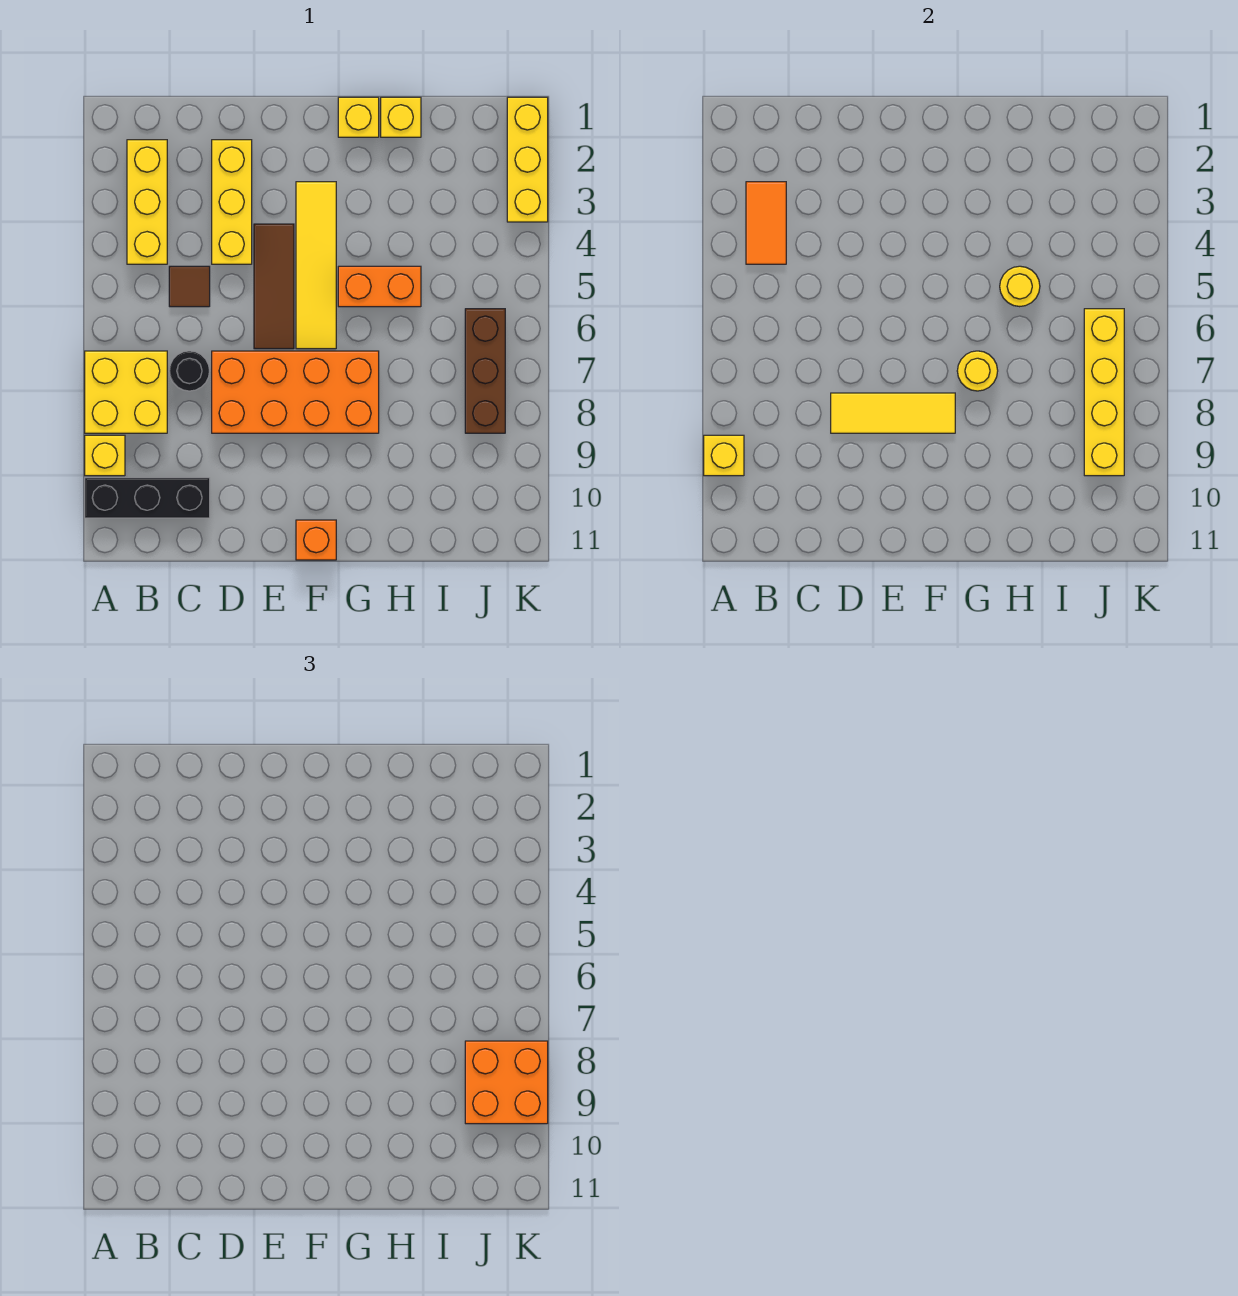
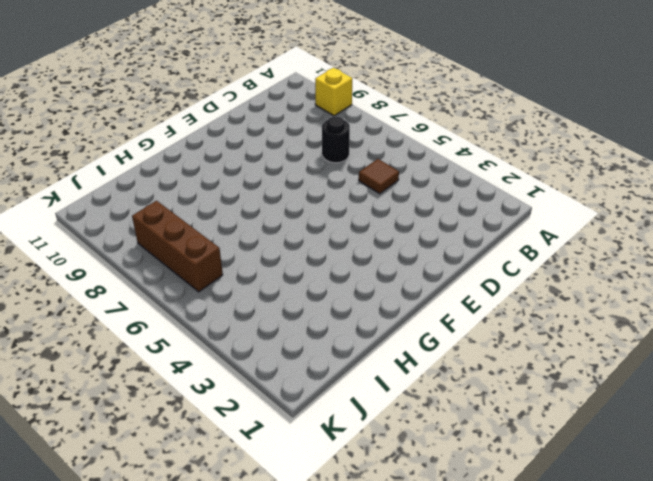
none -> yellow 2x2 brick [85,351,167,433]
none -> black 1x3 brick [85,478,210,518]
none -> yellow 1x3 brick [127,140,167,264]

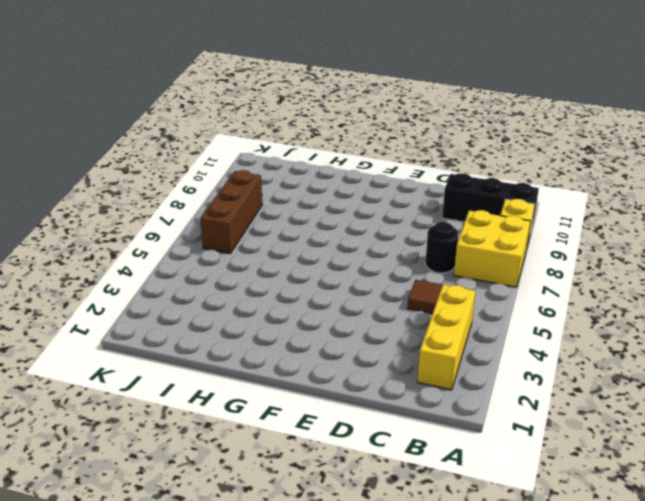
none -> yellow 1x3 brick [212,140,252,264]
none -> orange 2x4 brick [212,351,379,433]
none -> brown 1x3 tile [254,224,294,349]

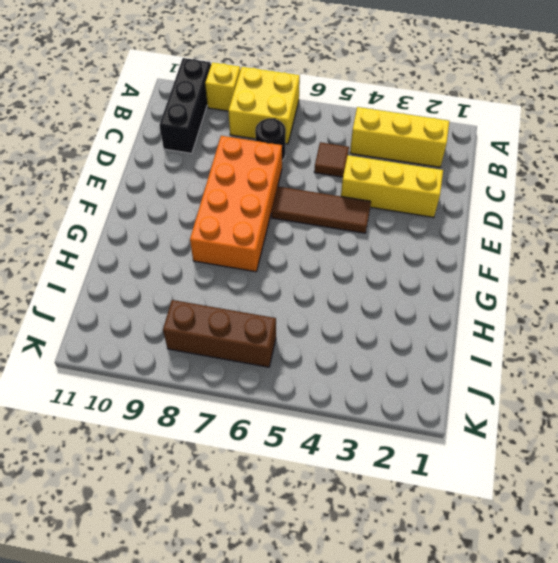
none -> yellow 1x4 tile [296,182,336,349]
none -> orange 1x1 brick [296,520,336,560]
none -> yellow 1x1 brick [338,97,379,137]

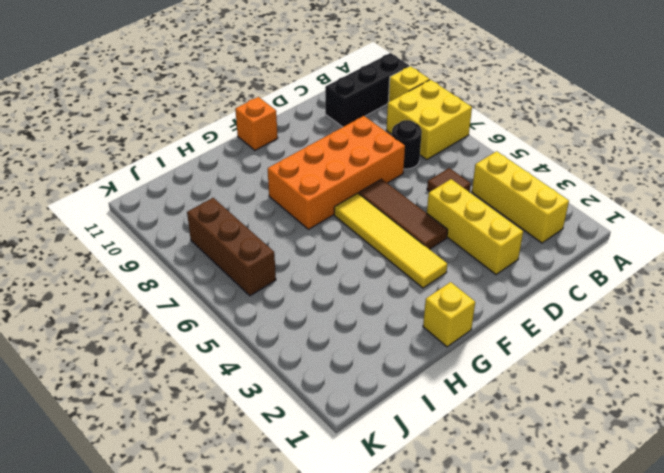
none -> orange 1x2 brick [338,266,421,307]
none -> yellow 1x1 brick [381,97,421,137]
none -> yellow 1x3 brick [507,97,548,222]

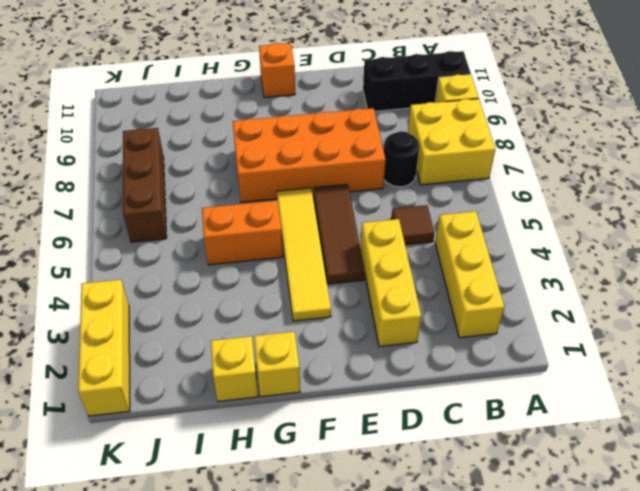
none -> yellow 1x1 brick [704,435,744,476]
none -> orange 1x2 tile [746,182,786,264]
none -> yellow 1x3 tile [831,393,955,433]

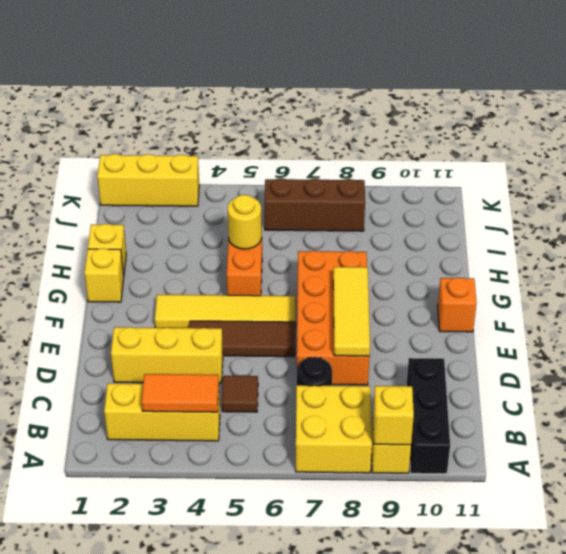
none -> yellow 1x1 round brick [957,351,998,391]
none -> yellow 1x4 brick [1084,309,1124,476]
none -> orange 2x2 brick [465,1041,548,1124]

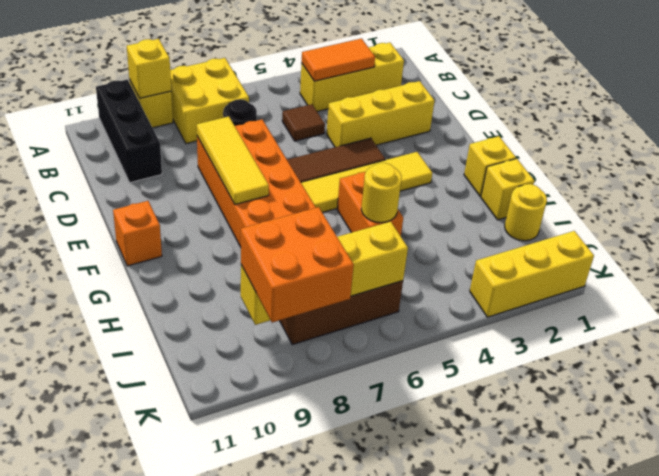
yellow 1x1 round brick [505,184,547,241] -> yellow 1x1 round brick moved to [957,351,998,391]

